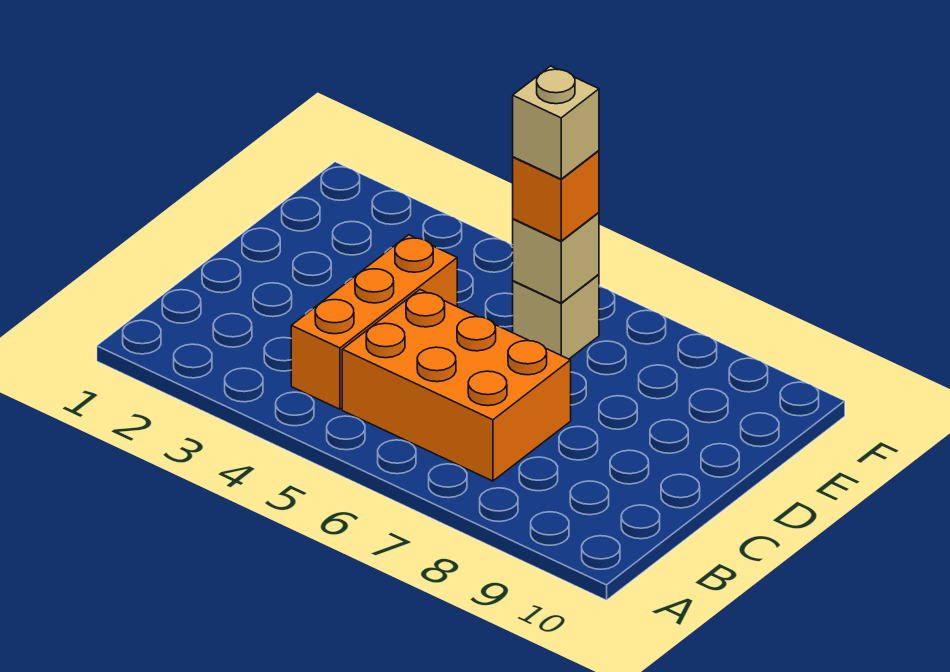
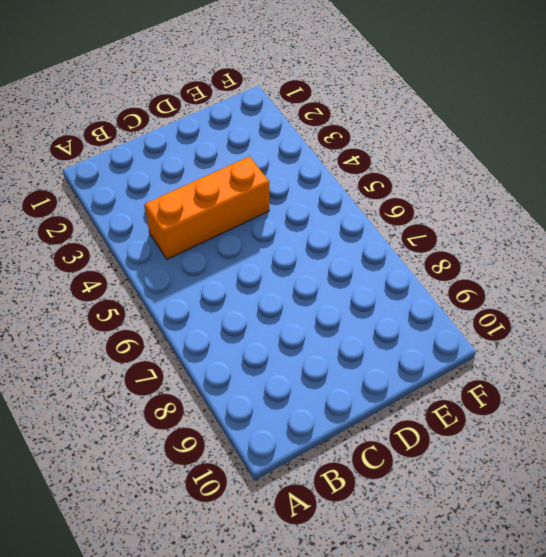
none -> orange 2x3 brick [342,290,571,481]
none -> tan 1x1 brick [513,275,599,359]

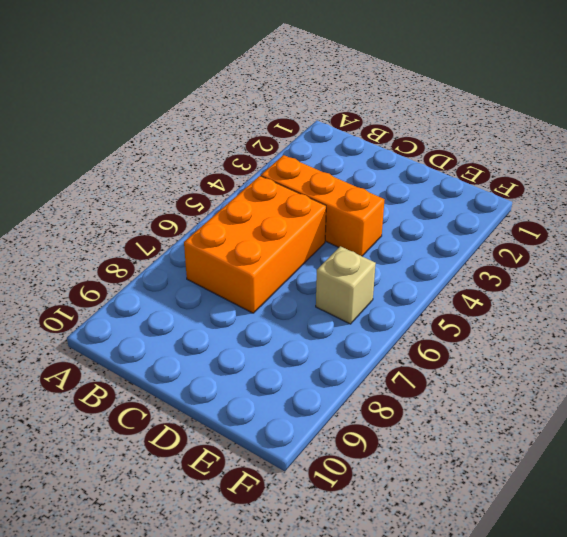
none -> tan 1x1 brick [513,212,599,303]
none -> orange 1x1 brick [513,151,599,241]

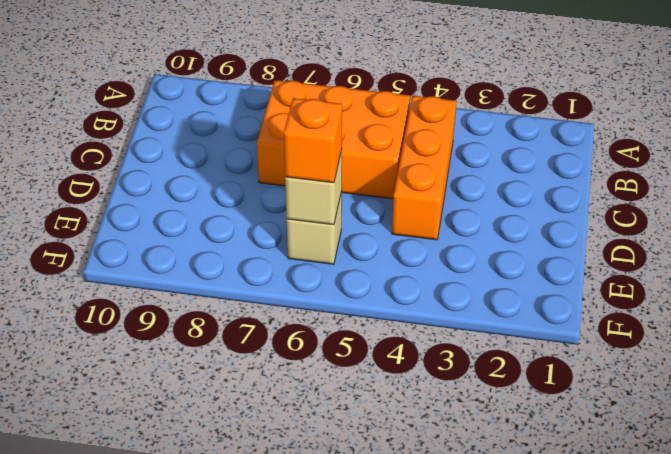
none -> tan 1x1 brick [513,66,599,179]

